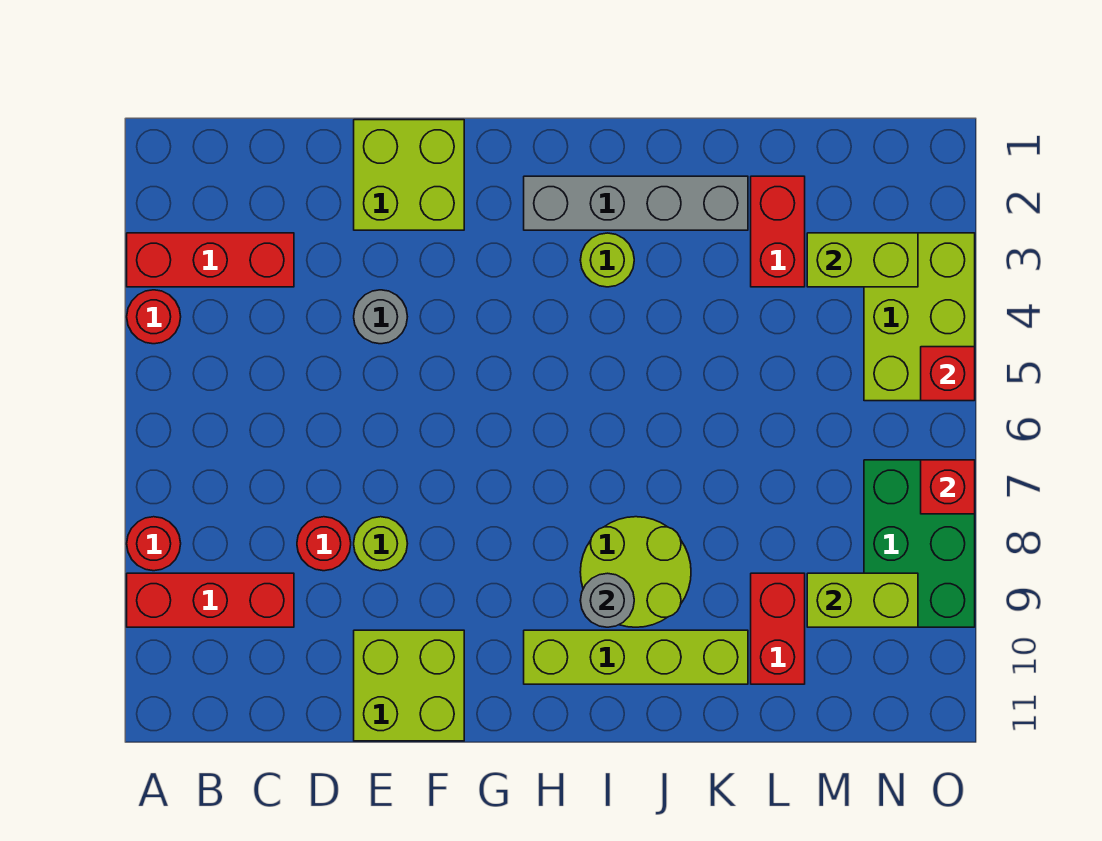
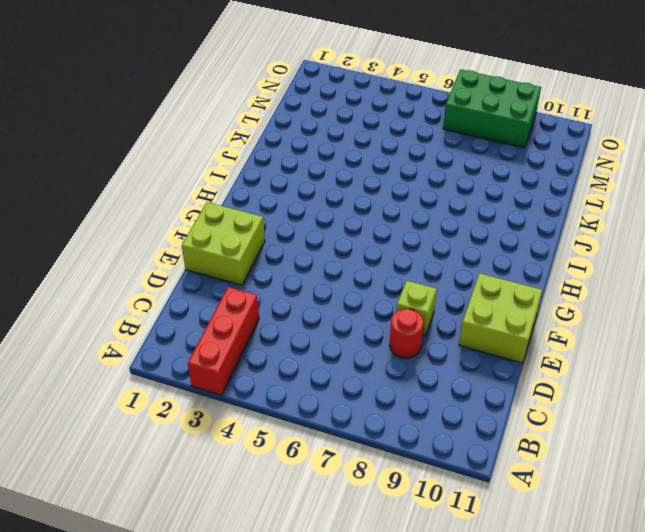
lime 1x1 brick [397,281,437,336] -> lime 1x1 round brick [354,517,408,571]
none -> red 1x1 round brick [127,290,181,344]
none -> red 1x1 round brick [127,517,181,571]
none -> red 1x3 brick [127,573,294,627]

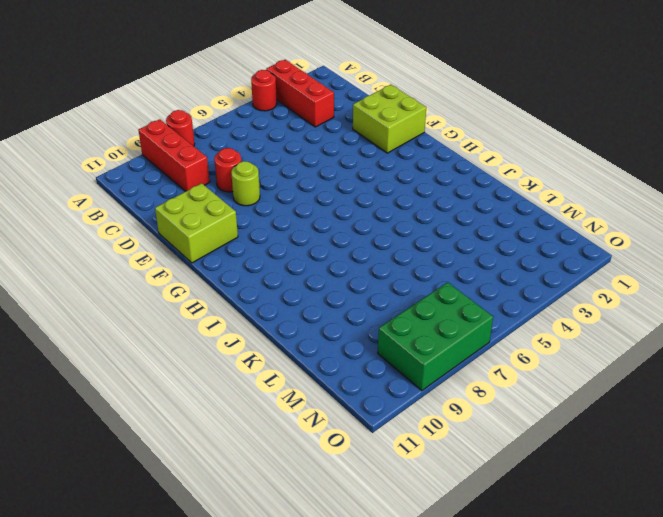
none -> grey 1x1 round brick [354,290,407,344]
none -> grey 1x4 brick [524,176,748,230]
none -> lime 1x4 brick [524,630,748,684]

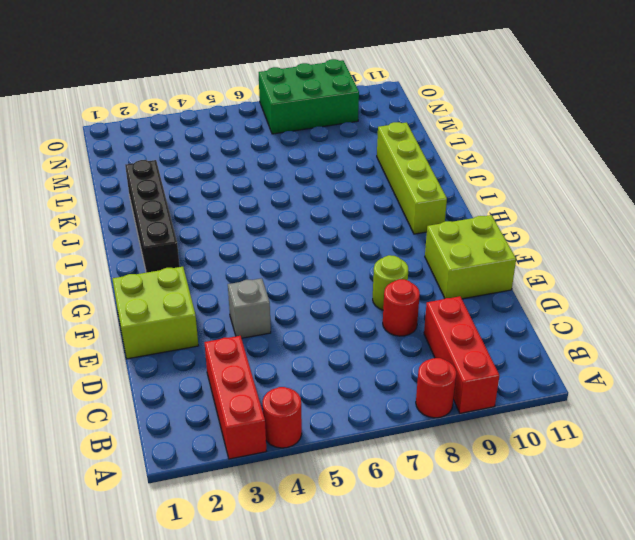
grey 1x1 brick [228,278,271,338] -> grey 1x1 round brick [354,290,407,344]
black 1x4 brick [125,160,180,273] -> grey 1x4 brick [524,176,748,230]
none -> lime 1x1 round brick [580,233,634,287]
none -> lime 2x2 round brick [580,517,691,627]
none -> red 1x2 brick [751,176,805,287]

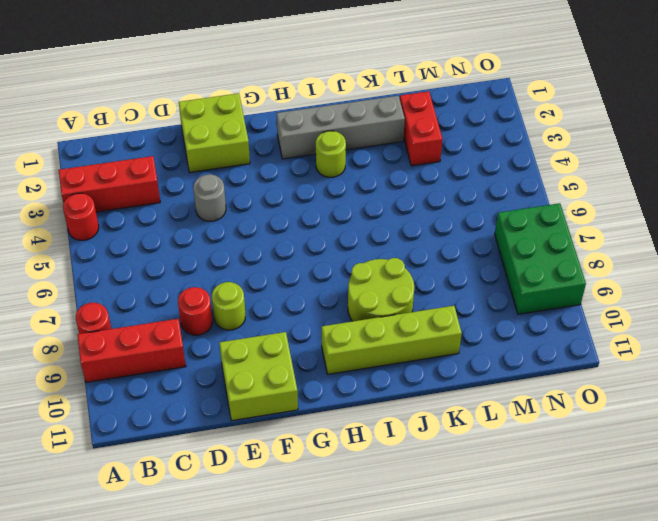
none -> red 1x2 brick [751,573,805,684]
none -> lime 2x3 brick [864,233,975,401]
none -> grey 1x1 round brick [580,573,634,627]

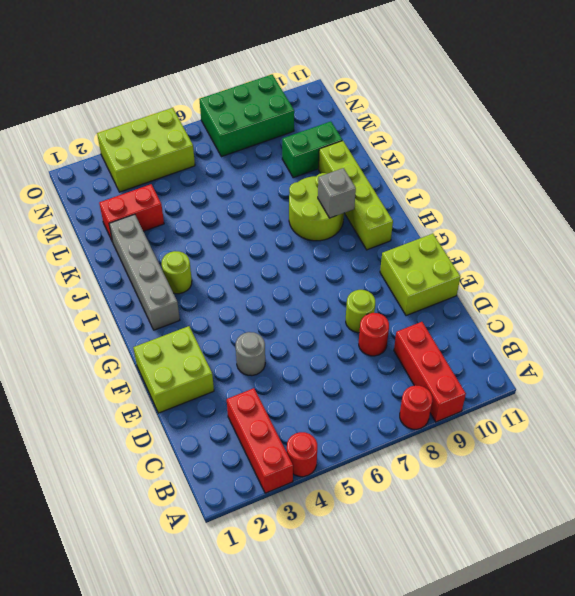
grey 1x1 brick [318,168,356,218] -> grey 1x1 round brick [580,573,634,627]
green 1x2 brick [282,121,343,178] -> red 1x2 brick [751,573,805,684]
none -> lime 1x2 brick [807,233,918,287]
none -> lime 1x2 brick [807,573,918,627]
none -> red 1x1 brick [921,347,975,401]

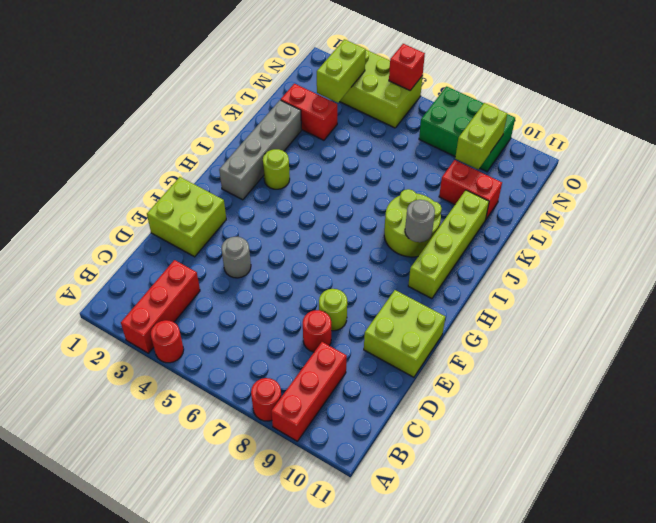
none -> red 1x1 brick [921,460,975,514]

